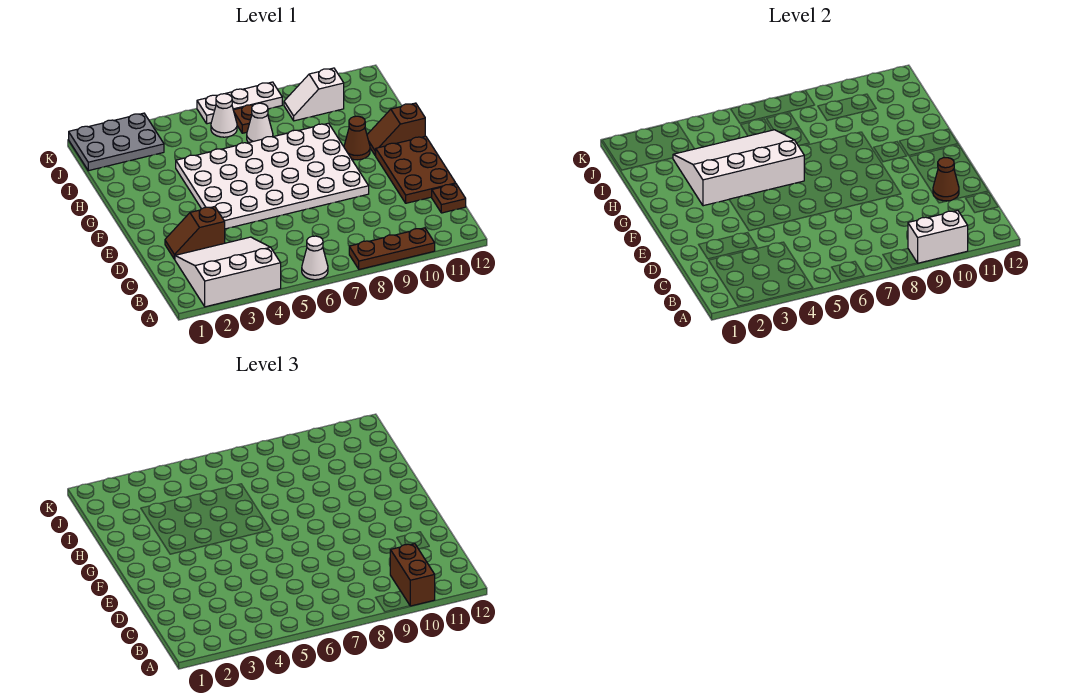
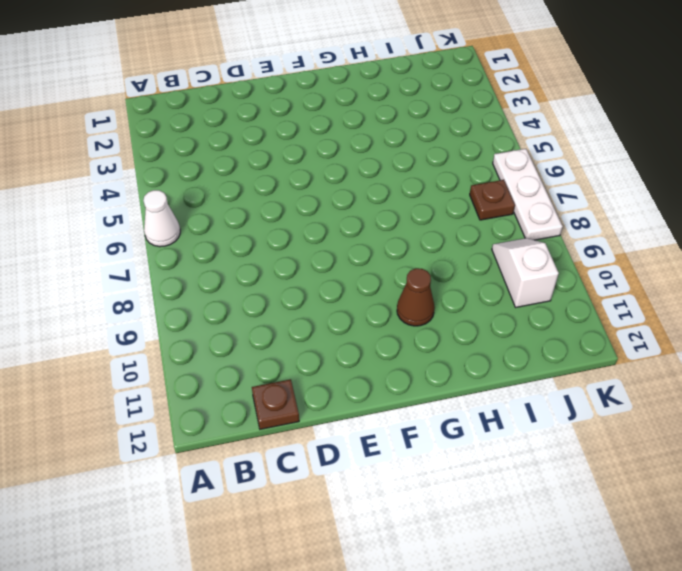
none -> white 3x3 slope [175,237,281,307]
none -> brown 1x3 plate [349,228,435,269]
none -> brown 1x2 slope [165,207,225,259]

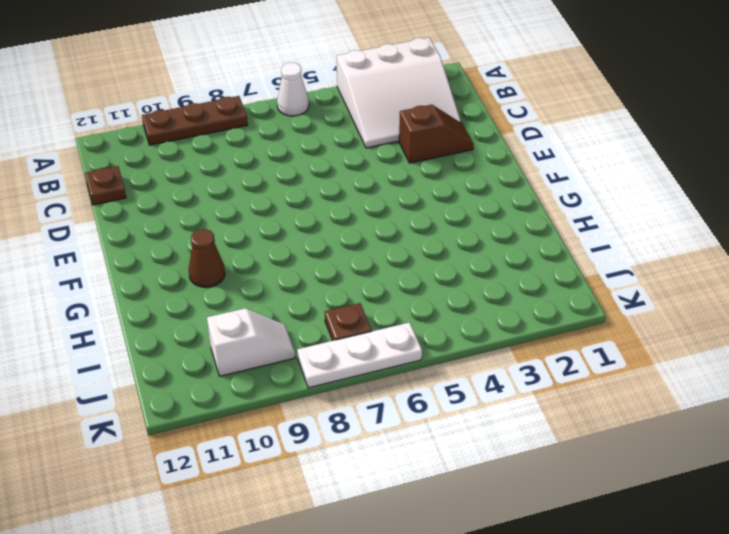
none -> brown 2x3 plate [376,136,456,203]
none -> white 4x6 plate [176,123,369,229]
none -> brown 1x2 slope [367,103,425,156]

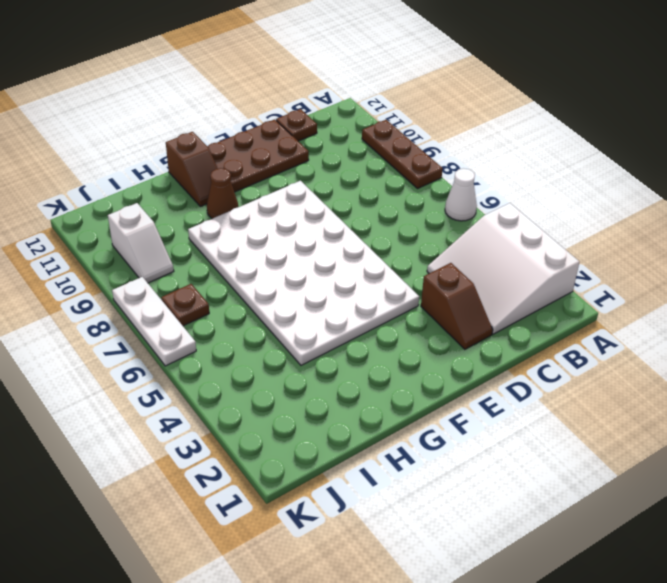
none -> white 1x1 cone [247,103,273,143]
none -> grey 2x3 plate [69,113,164,171]
none -> white 1x1 cone [211,94,237,137]

